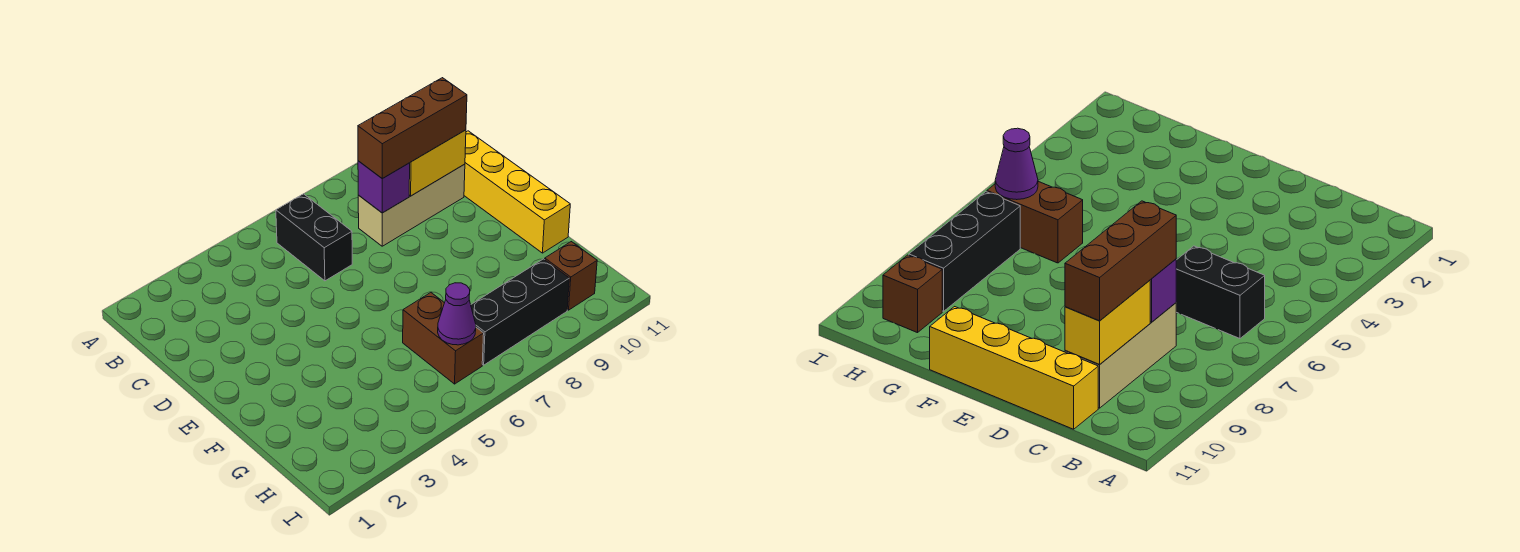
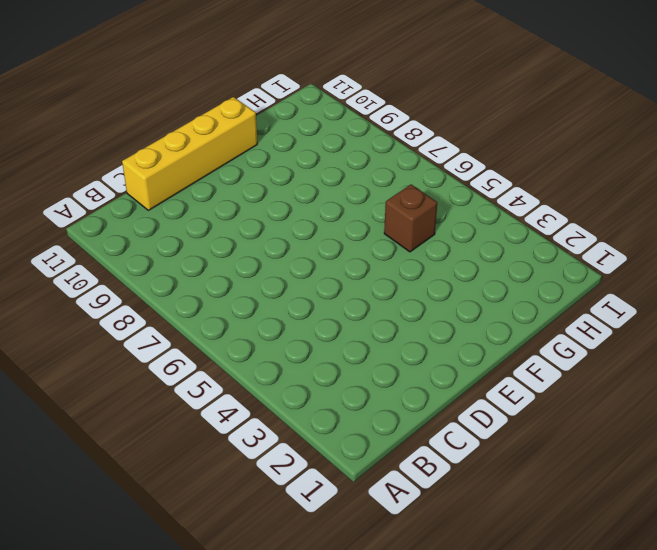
brown 1x1 brick [384,185,437,252] -> brown 1x1 brick moved to [545,242,597,310]
none -> black 1x2 brick [276,194,352,281]
none -> tan 1x3 brick [358,164,465,246]

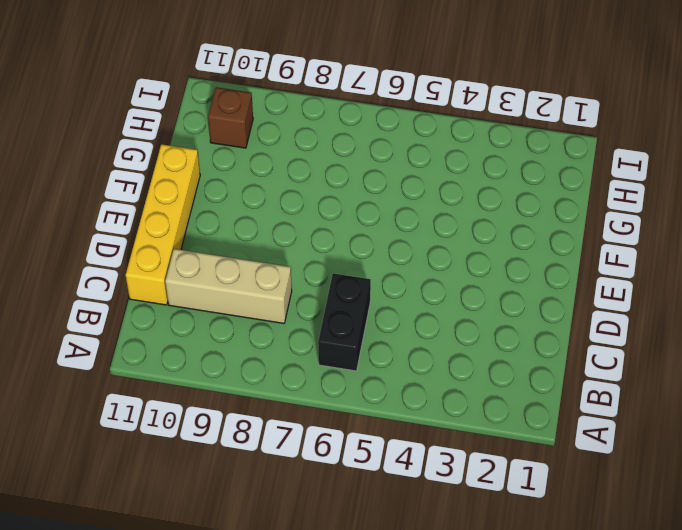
none -> brown 1x2 brick [403,293,484,384]
none -> black 1x3 brick [471,259,569,365]

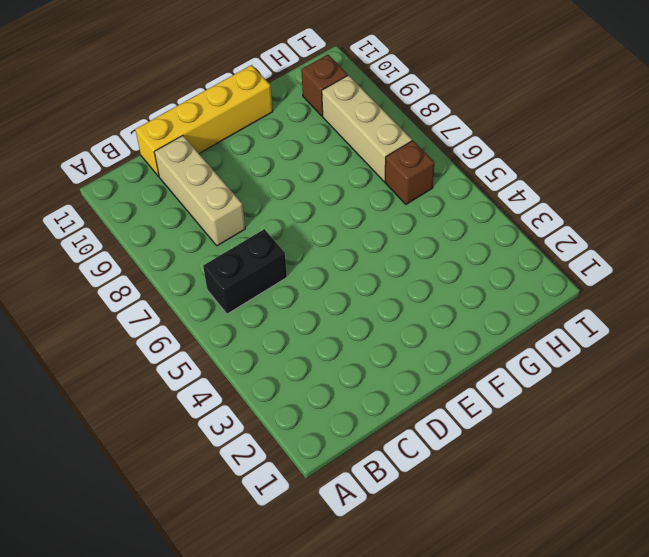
brown 1x1 brick [385,141,434,204] -> brown 1x2 brick [403,293,484,384]
tan 1x3 brick [322,75,412,182] -> black 1x3 brick [471,259,569,365]
none -> purple 1x1 brick [358,161,410,213]
none -> yellow 1x2 brick [409,130,466,196]

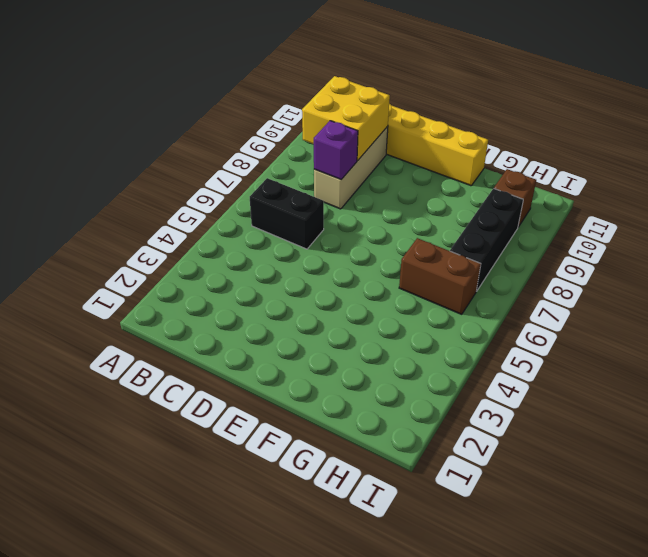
yellow 2x2 brick [302,76,390,161] -> yellow 1x2 brick [409,130,466,196]
none -> purple 1x1 cone [438,283,476,345]
none -> brown 1x3 brick [358,78,467,179]

